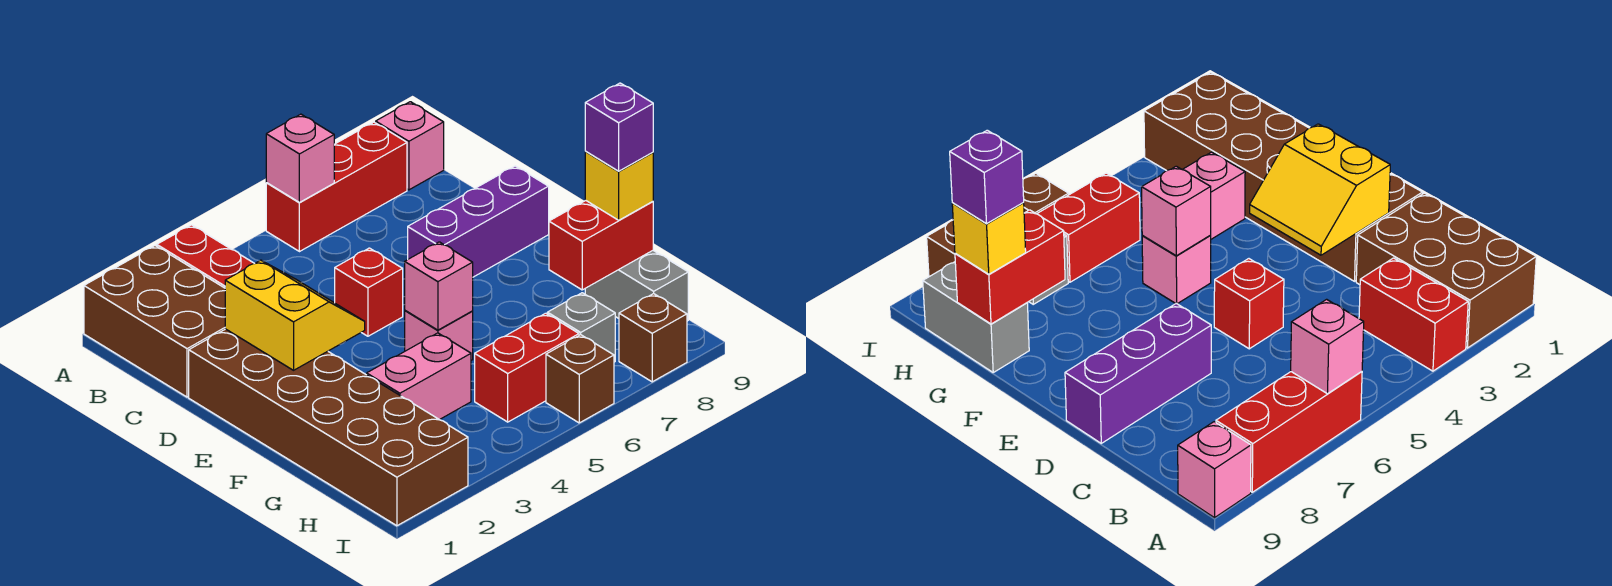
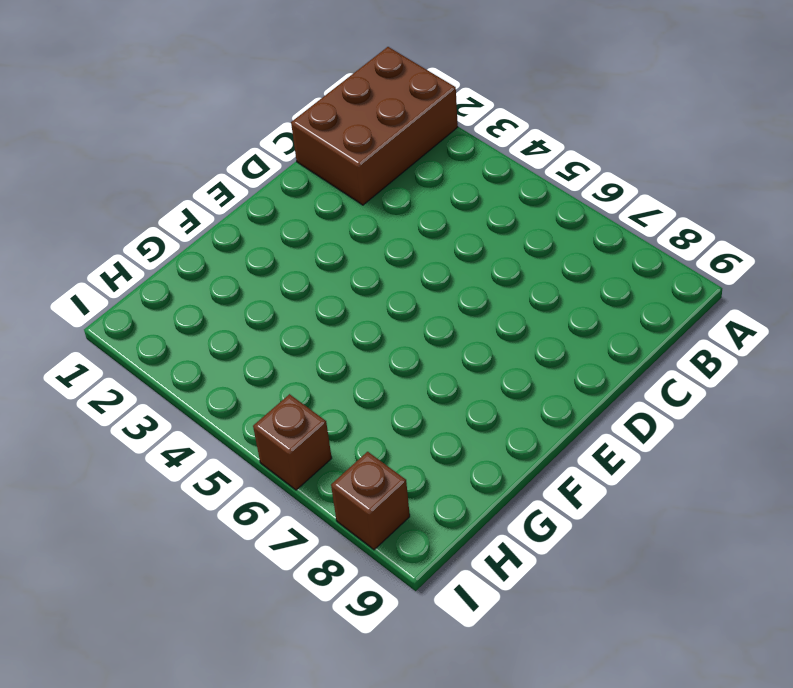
none -> red 1x2 brick [157,225,254,288]
none -> red 1x3 brick [266,122,407,252]
none -> pink 1x1 brick [376,102,444,190]

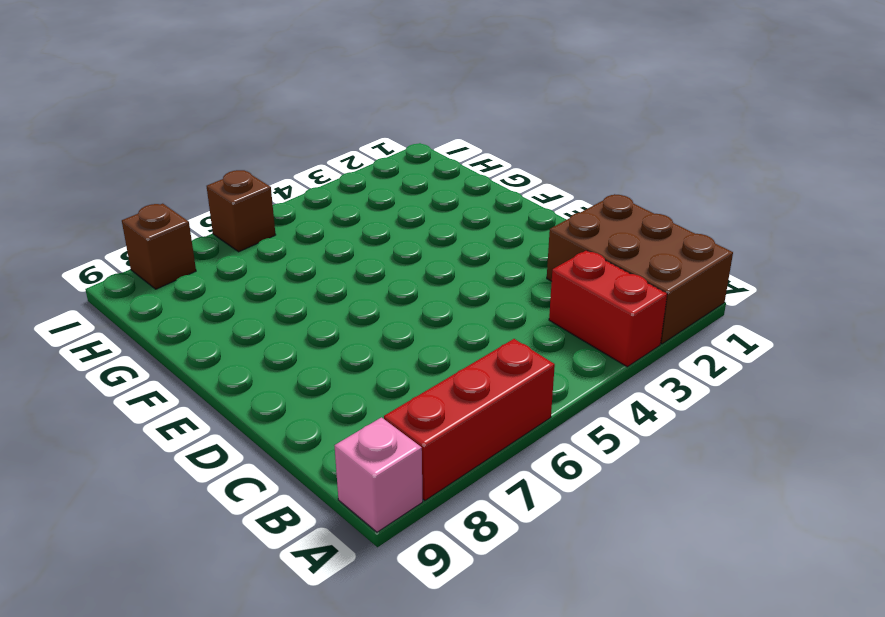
none -> brown 2x6 brick [189,329,468,526]
none -> red 1x1 brick [335,248,403,336]
none -> purple 1x3 brick [408,166,549,277]

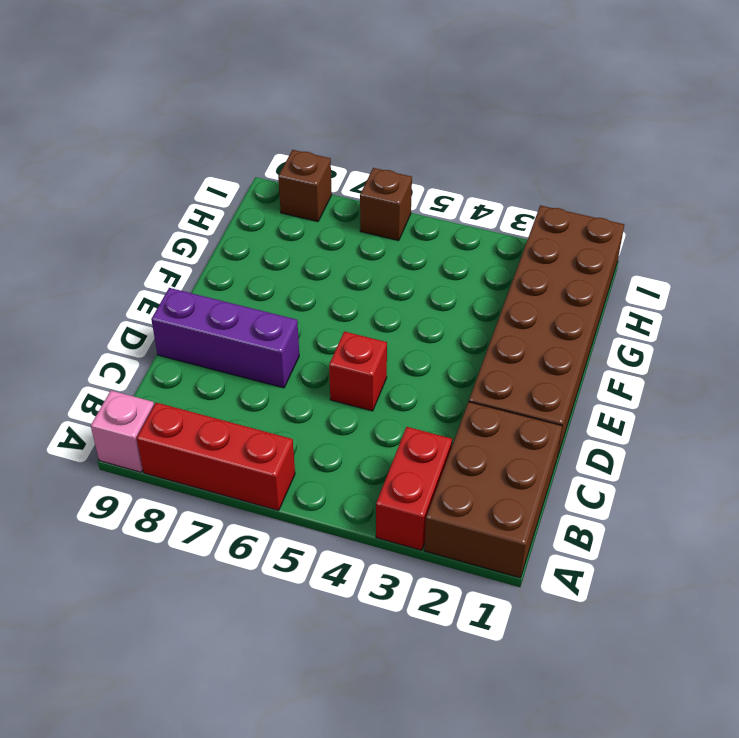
none -> pink 1x1 brick [405,311,473,360]
none -> pink 1x2 brick [367,333,471,420]
none -> grey 1x2 brick [585,251,688,321]

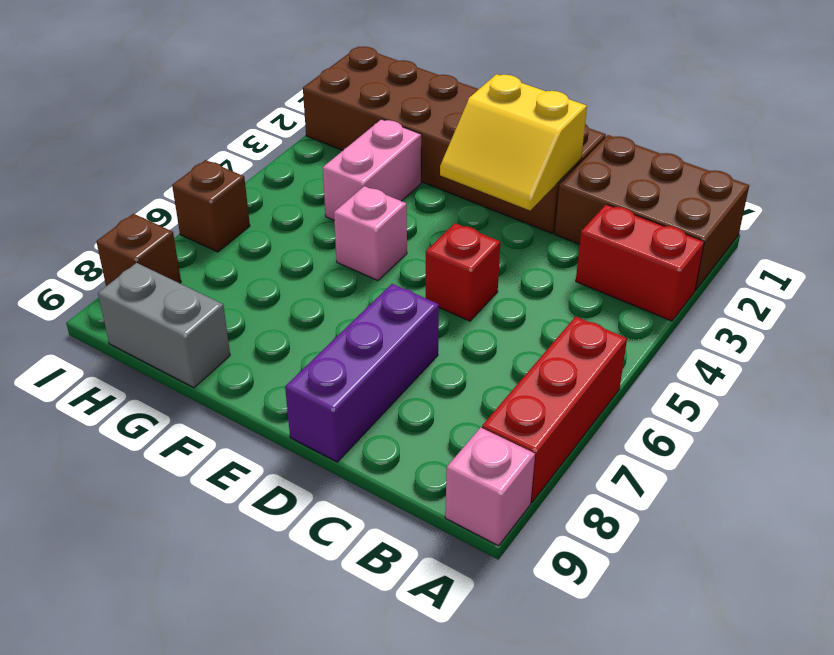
none -> red 1x2 brick [475,313,579,422]
none -> grey 1x1 brick [547,293,615,362]
none -> pink 1x1 brick [266,114,334,202]

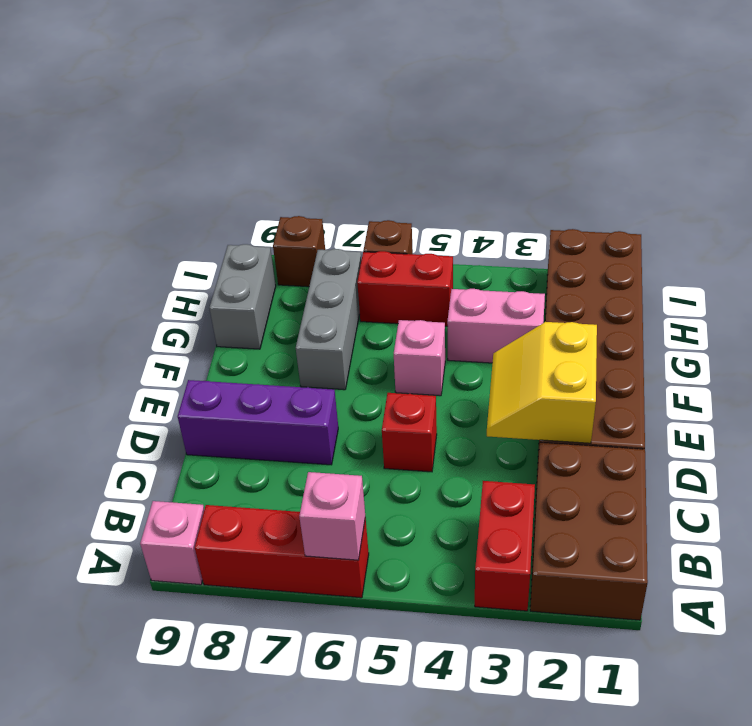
grey 1x3 brick [296,249,362,390] -> grey 1x1 brick [547,293,615,362]
none -> pink 1x1 brick [405,242,473,330]
none -> red 1x2 brick [549,200,653,290]
none -> yellow 1x1 brick [585,152,653,220]

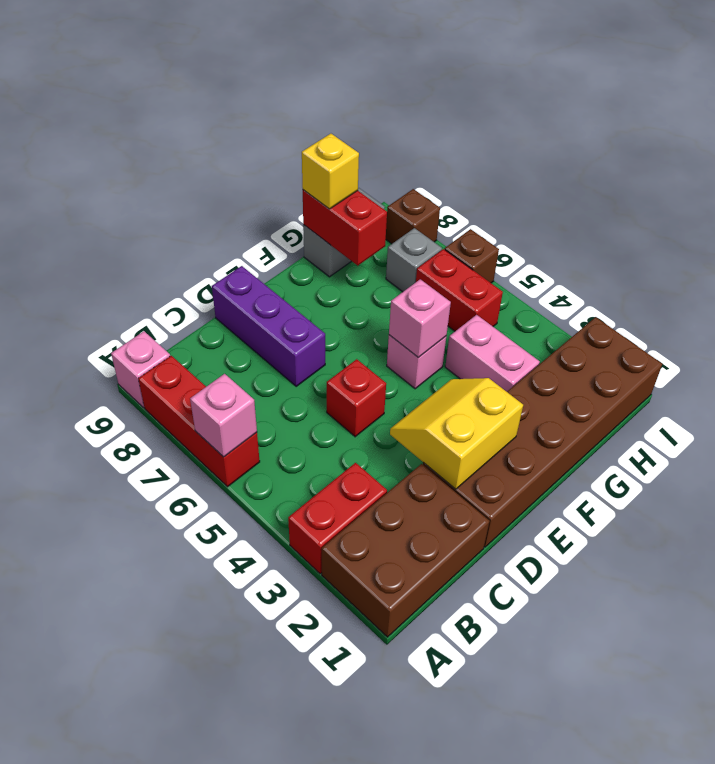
none -> purple 1x1 brick [585,83,653,171]

